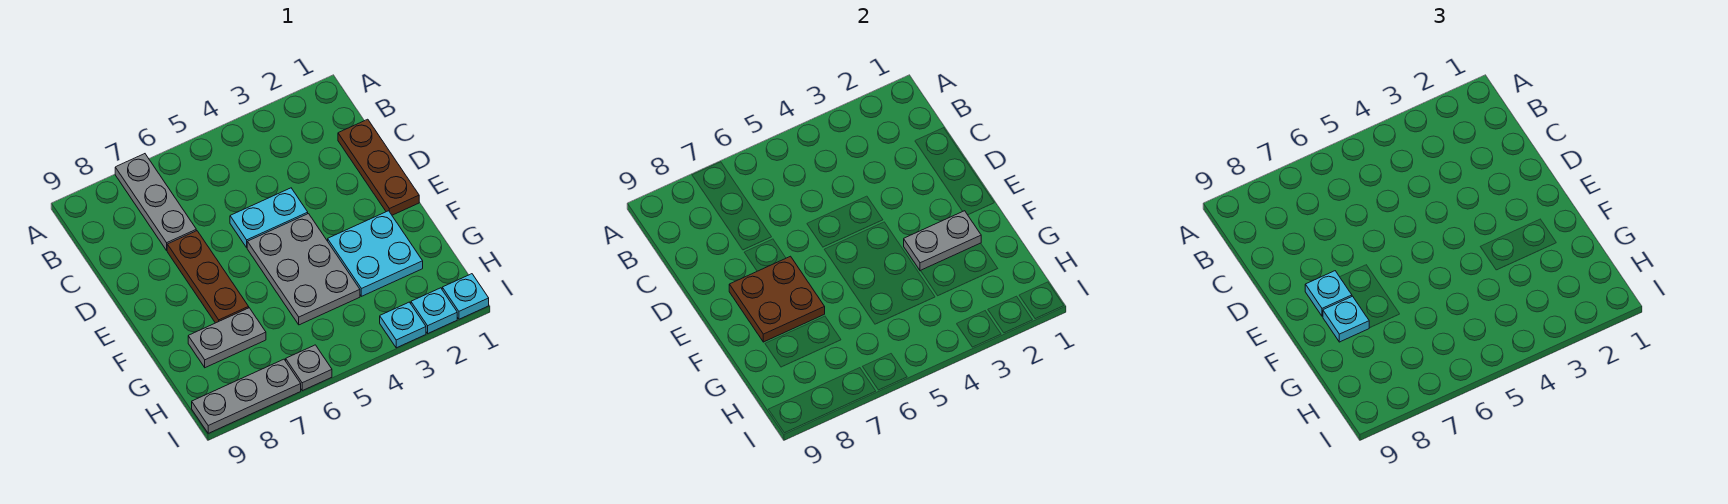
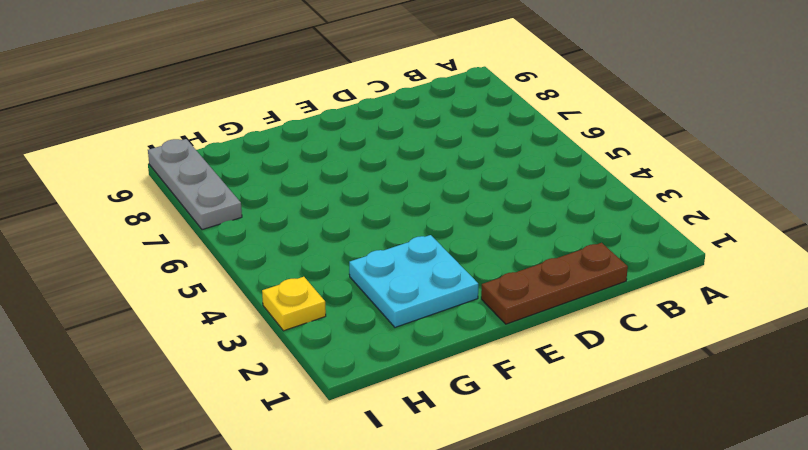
yellow 1x1 plate [262,277,326,331] -> cyan 1x1 plate [380,302,426,348]
none -> grey 1x3 plate [115,154,196,250]
none -> cyan 1x2 plate [230,188,308,248]
none -> brown 1x3 plate [167,231,249,323]

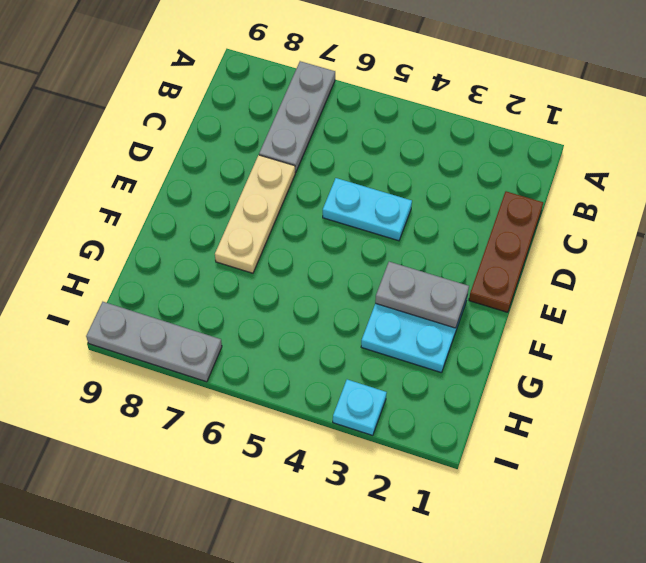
tan 1x3 plate [215,155,295,273] -> brown 1x3 plate [167,231,249,323]
none -> grey 2x3 plate [247,214,360,325]
none -> grey 1x2 plate [188,308,266,368]
none -> cyan 1x1 plate [442,274,489,319]

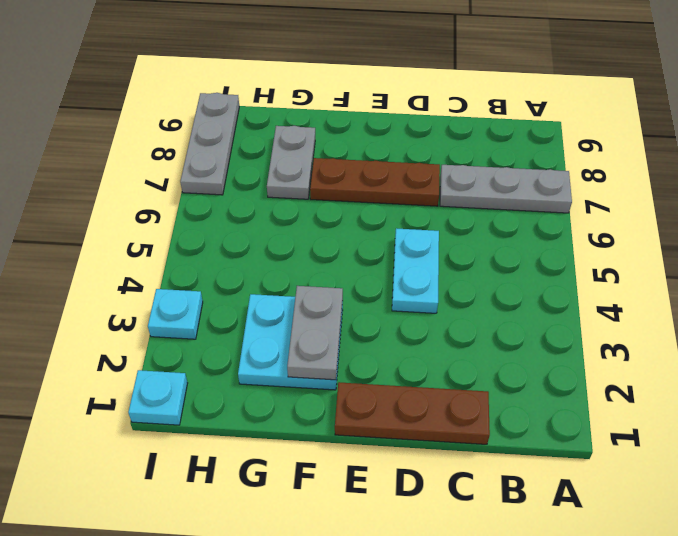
none -> grey 2x3 plate [247,214,360,325]
none -> cyan 1x1 plate [411,288,457,333]
none -> grey 1x1 plate [286,345,332,391]

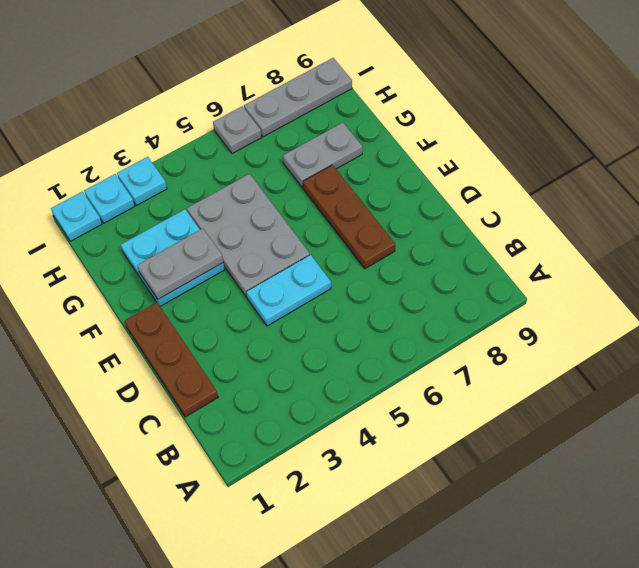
none -> grey 1x3 plate [115,154,196,250]
none -> brown 2x2 plate [729,256,825,342]
none -> cyan 1x1 plate [1305,271,1352,316]

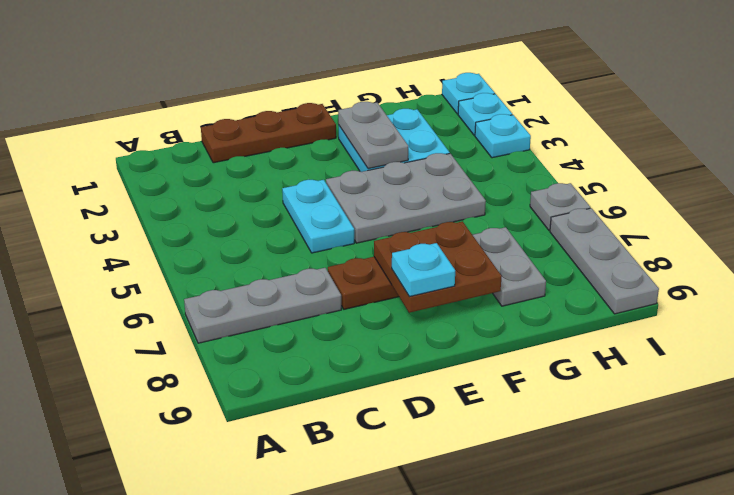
none -> cyan 1x1 plate [1323,296,1369,342]

